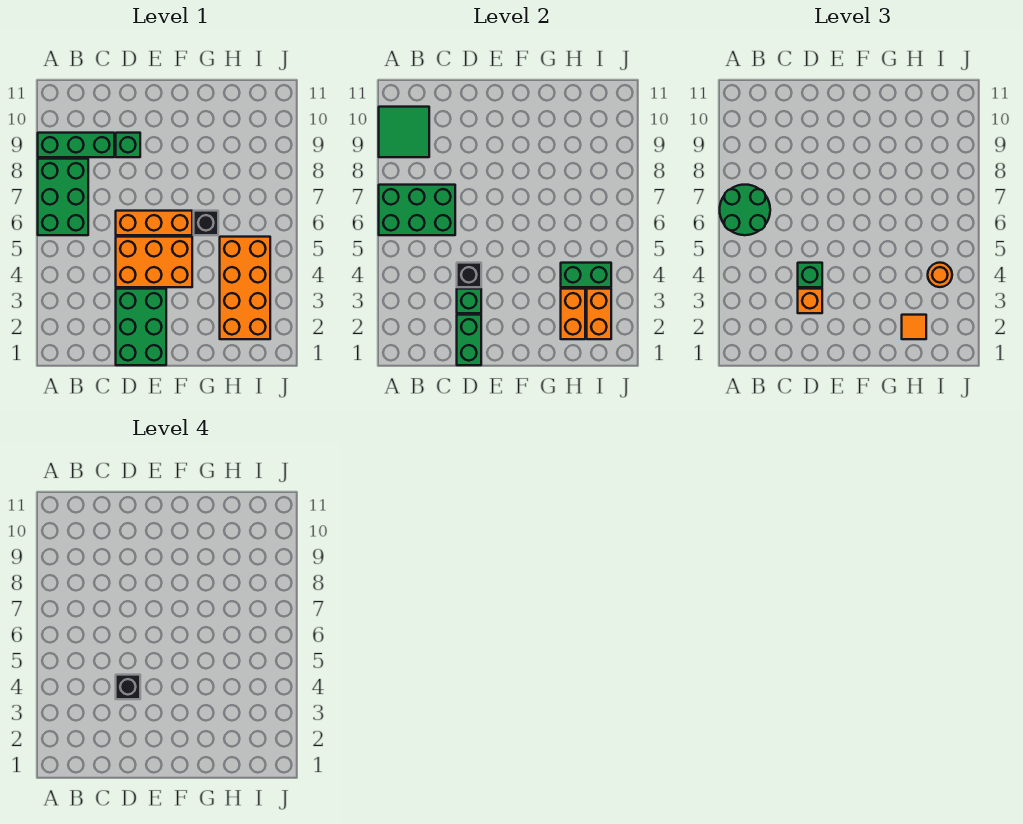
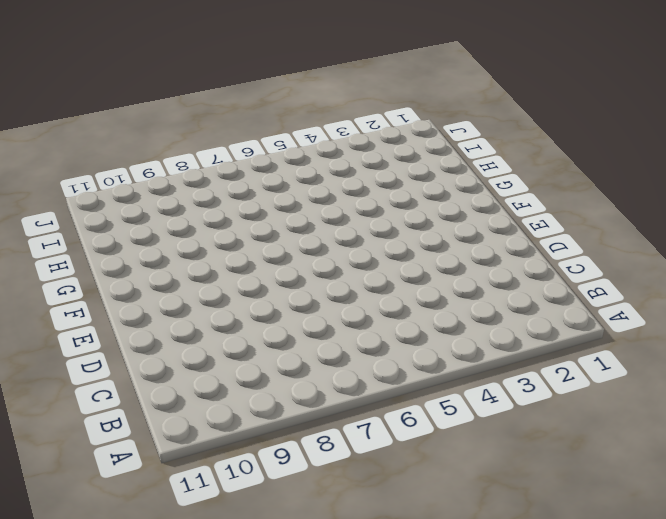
none -> green 2x3 brick [38,159,88,235]
none -> green 1x3 brick [38,133,114,157]
none -> green 2x3 brick [116,289,166,365]

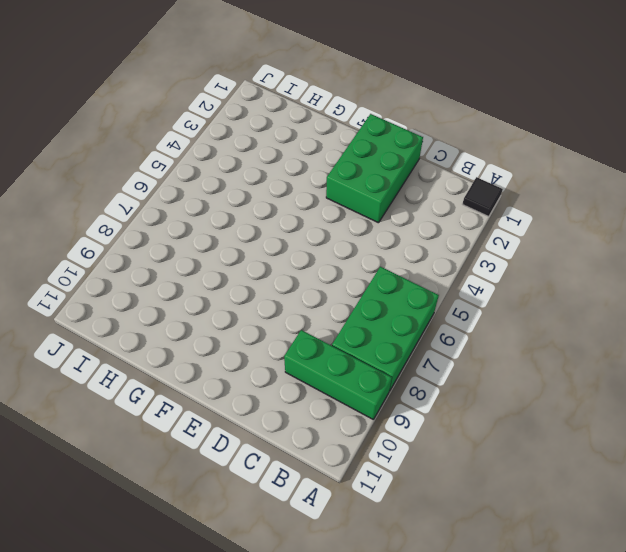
black 1x1 tile [463,177,503,217] -> none
none -> orange 2x3 brick [116,237,192,287]
none -> orange 1x3 brick [116,211,192,235]
none -> green 1x1 brick [116,133,140,157]

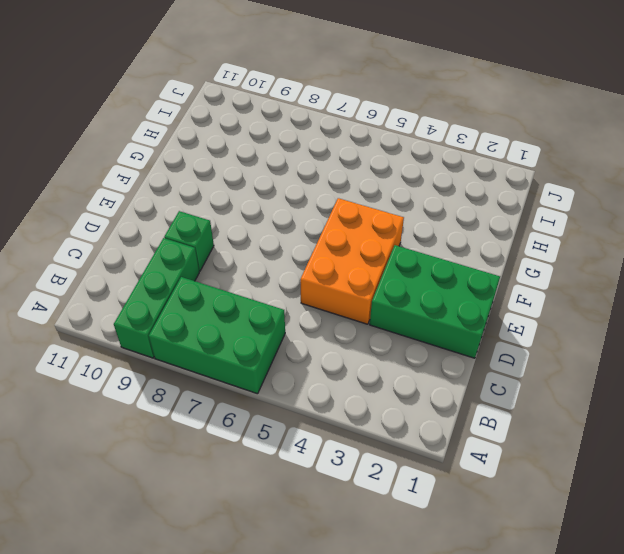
none -> orange 1x3 brick [116,211,192,235]
none -> black 1x1 brick [194,211,218,235]
none -> orange 2x4 brick [220,237,270,339]

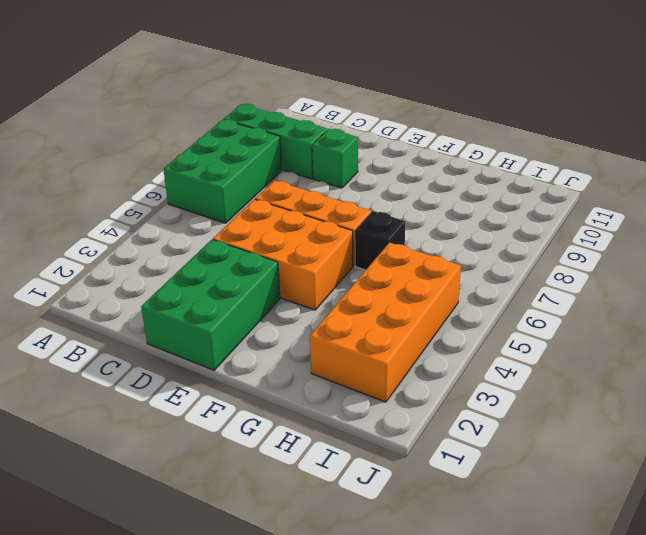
none -> green 2x3 brick [379,185,455,235]
none -> green 2x2 tile [379,107,429,157]
none -> green 1x2 brick [457,315,481,365]

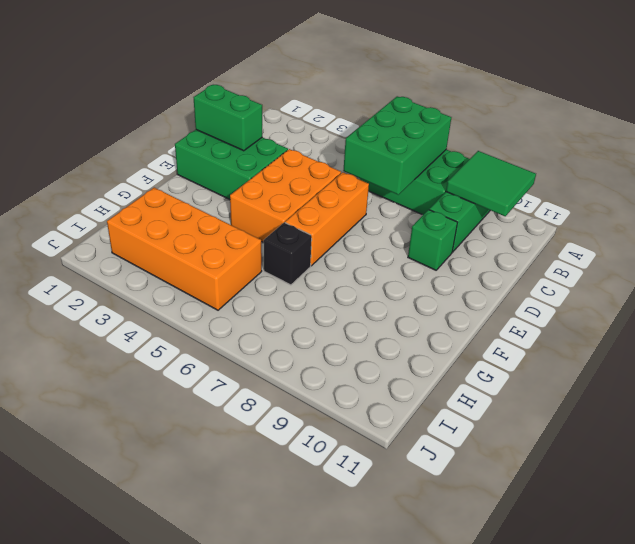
none -> green 1x1 brick [457,289,481,313]
none -> black 1x1 brick [457,263,481,287]
none -> orange 1x2 brick [561,289,585,339]

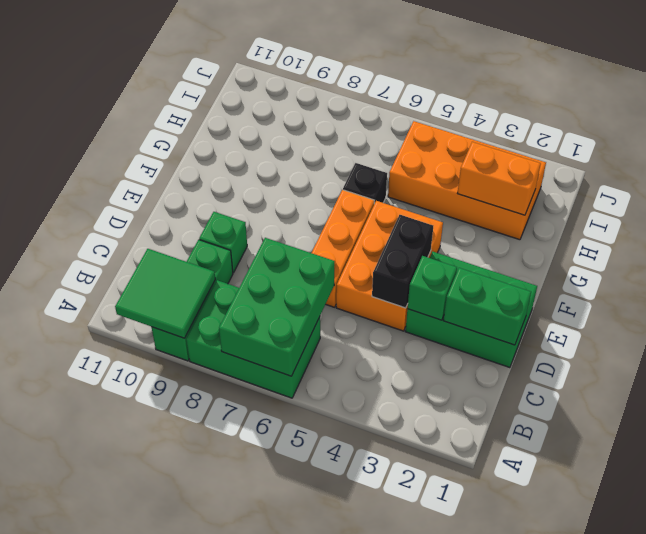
black 1x2 brick [372,215,433,308] -> black 1x1 brick [457,263,481,287]
none -> green 1x2 brick [561,263,611,287]
none -> orange 1x2 brick [587,289,611,339]
none -> green 2x2 round brick [720,185,770,235]

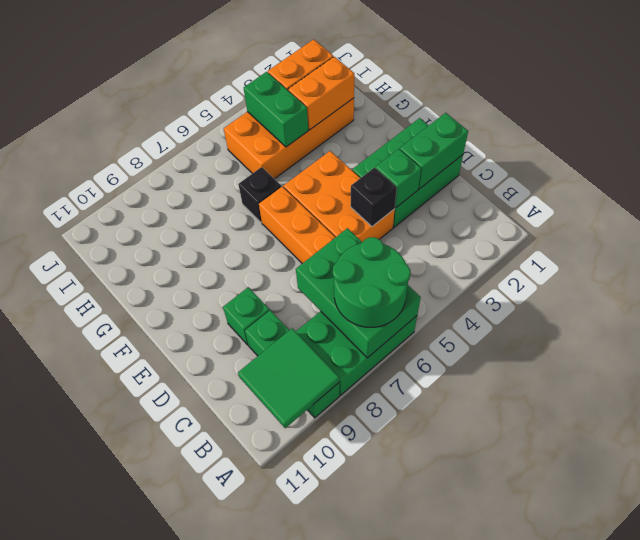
none -> orange 1x1 brick [798,289,822,313]
none -> green 1x1 brick [798,263,822,287]
none -> orange 1x1 tile [902,315,926,339]

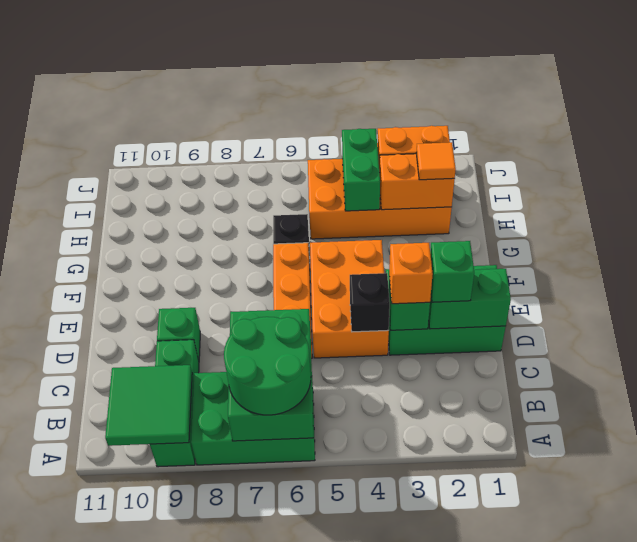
green 1x1 brick [430,241,474,302] -> green 1x1 brick moved to [798,263,822,287]
none -> orange 1x1 round brick [928,263,952,287]
none -> black 1x1 brick [116,675,140,699]

